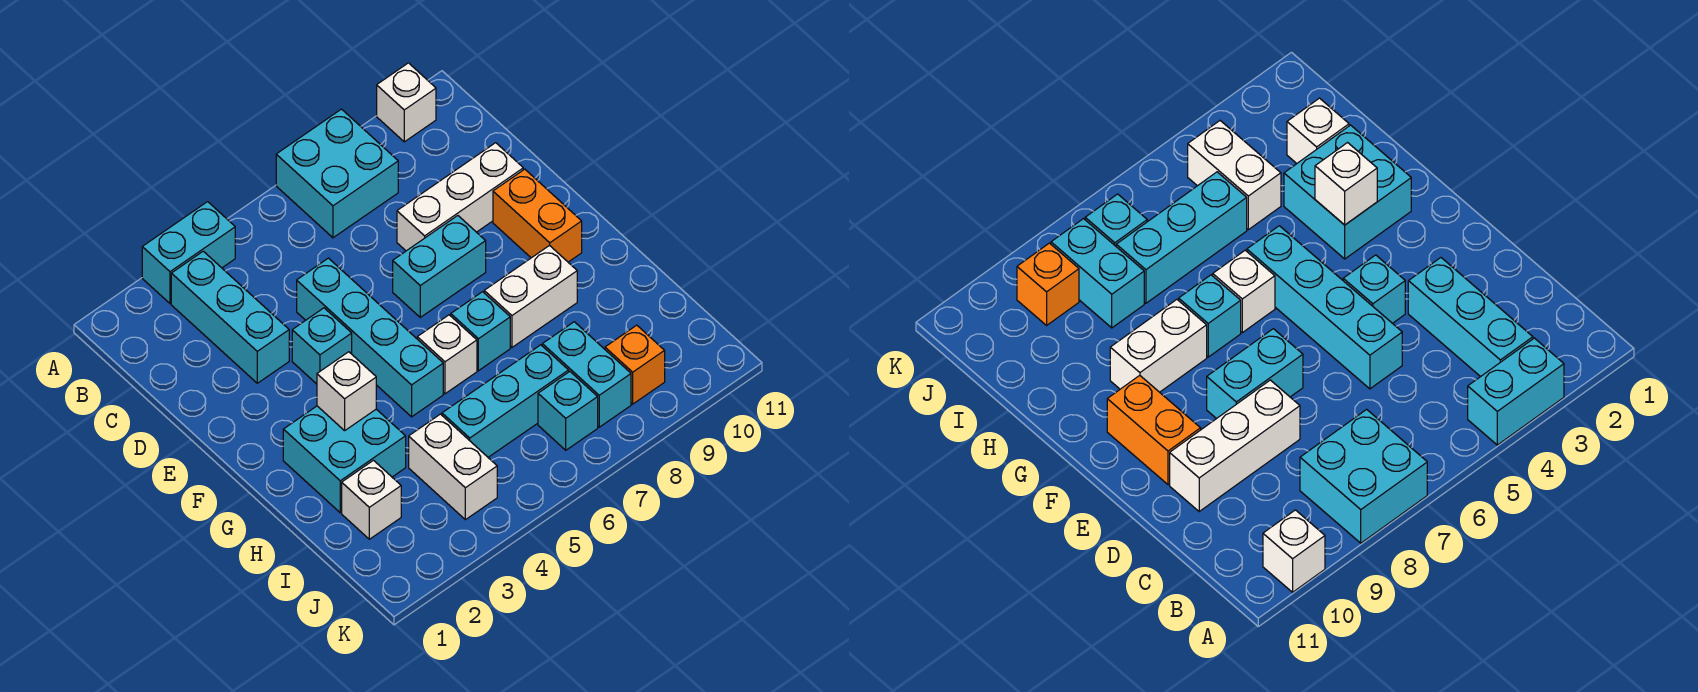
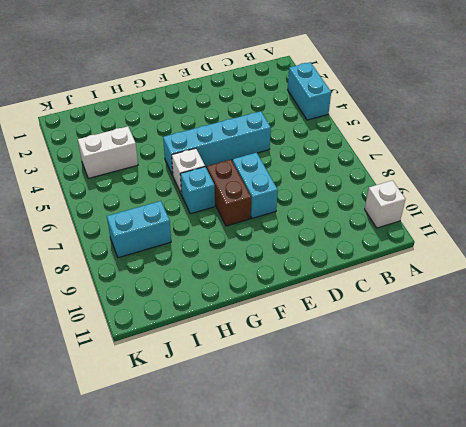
brown 1x2 brick [207,160,251,226] -> none
none -> cyan 2x2 brick [276,109,398,238]
none -> cyan 1x3 brick [171,251,289,383]
none -> white 1x3 brick [397,143,523,251]

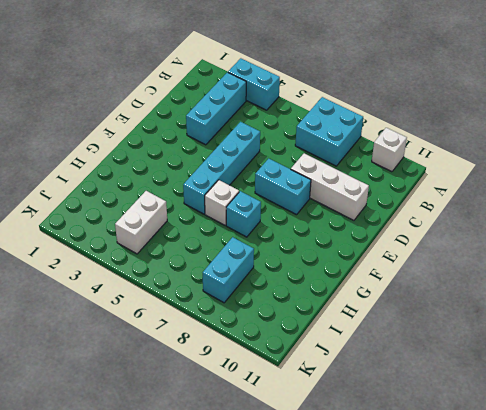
none -> cyan 1x1 brick [292,308,352,384]
none -> orange 1x2 brick [493,169,582,262]
none -> cyan 2x2 brick [283,406,406,513]

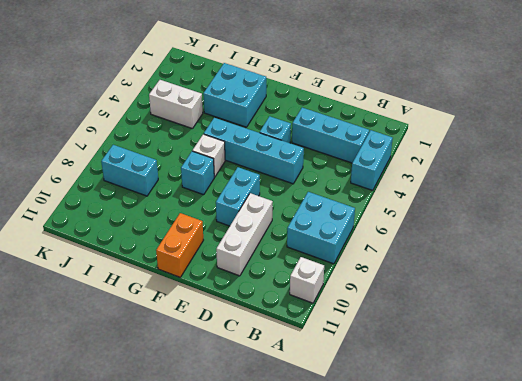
orange 1x2 brick [156,213,203,277] -> orange 1x2 brick turned to [493,169,582,262]
none -> white 1x2 brick [484,245,577,347]
none -> white 1x1 brick [342,460,401,539]
none -> cyan 1x3 brick [442,345,569,457]

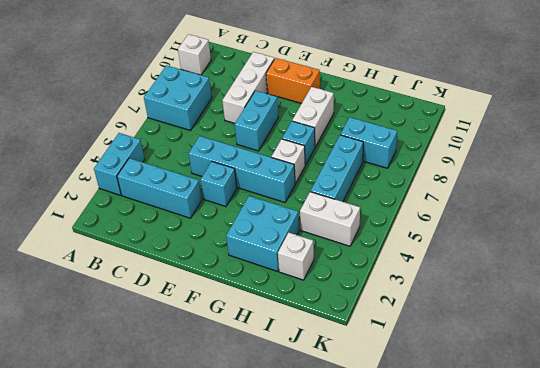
none -> cyan 1x1 brick [538,372,598,450]
none -> orange 1x1 brick [605,325,665,404]
none -> white 1x1 brick [317,352,376,431]

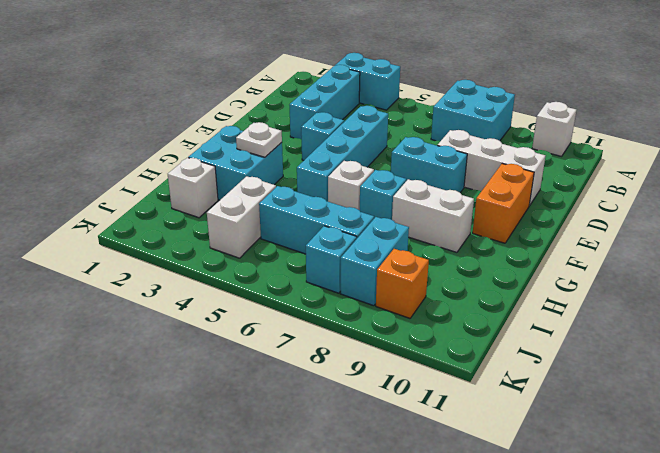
white 1x1 plate [236,122,282,157] -> white 1x1 brick [317,352,376,431]

